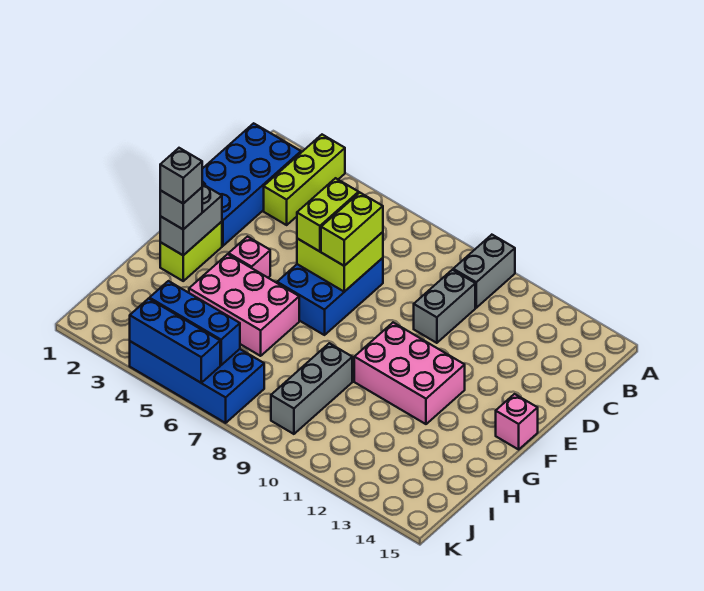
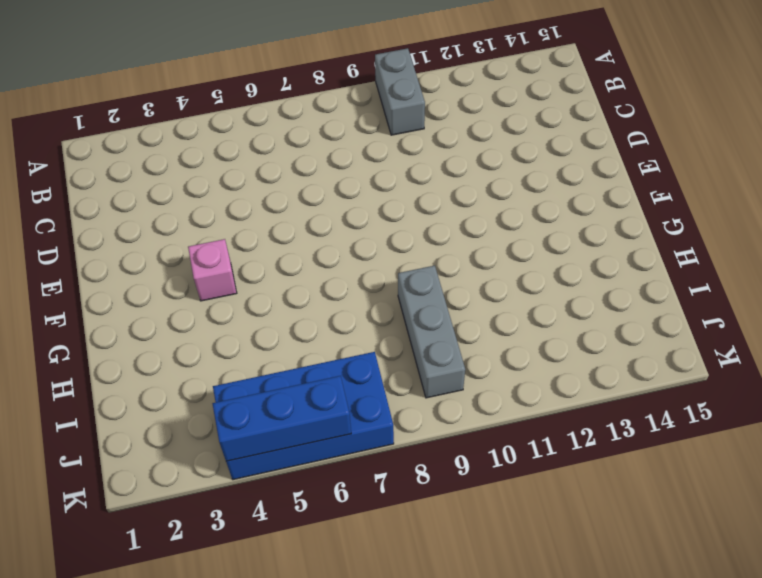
none -> lime 1x3 brick [264,135,345,225]
none -> blue 2x4 brick [202,123,301,246]
none -> grey 1x2 brick [414,270,475,343]

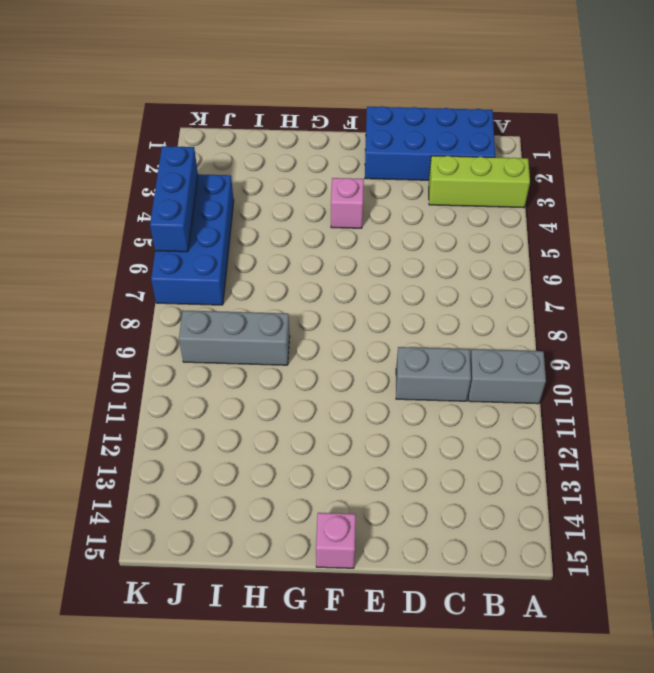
none -> blue 2x3 brick [277,258,383,335]
none -> lime 1x2 brick [160,222,222,281]
none -> pink 2x3 brick [354,323,465,424]

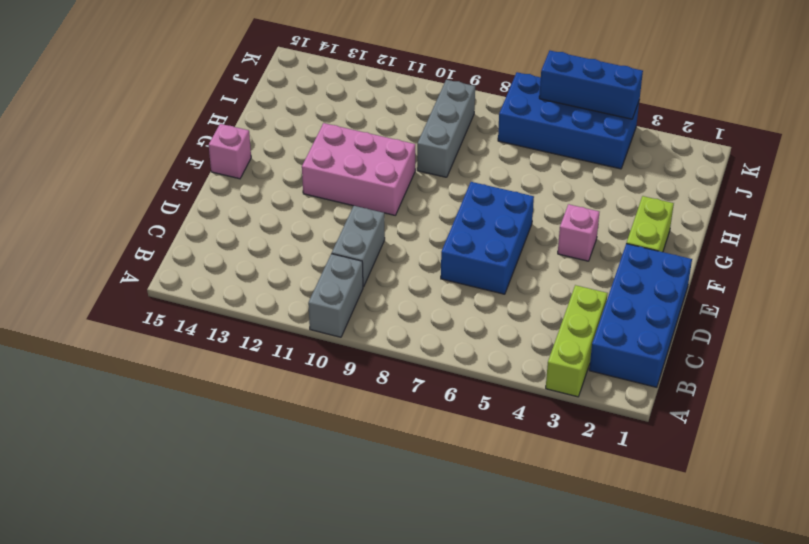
none -> pink 2x3 brick [189,254,299,356]
none -> lime 2x2 brick [297,232,383,292]
none -> grey 1x2 brick [160,184,222,255]

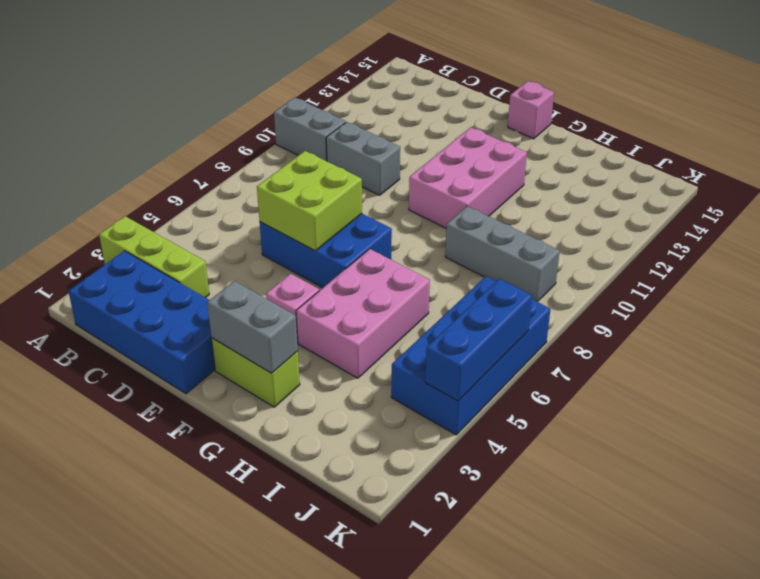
none -> blue 1x3 brick [150,281,240,365]
none -> lime 1x2 brick [297,178,359,251]
none -> lime 1x2 brick [321,193,383,266]

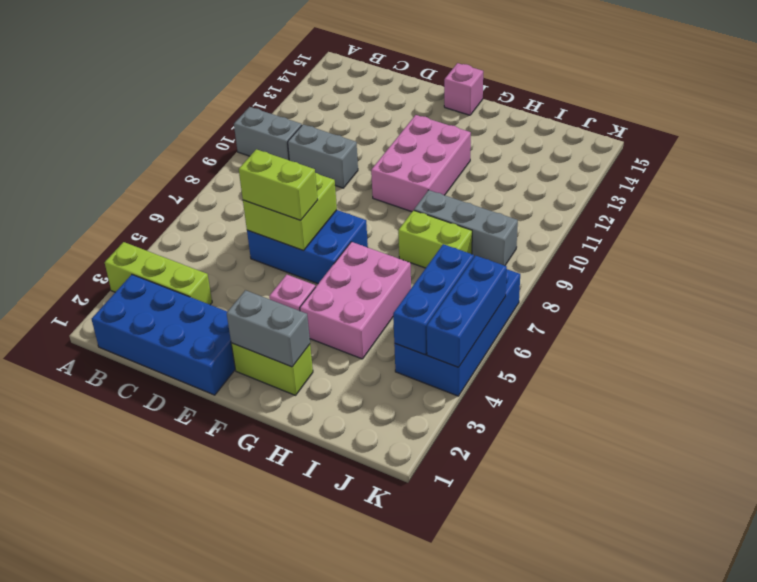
lime 1x2 brick [398,210,472,268] -> lime 1x2 brick moved to [321,193,383,266]
none -> grey 1x1 brick [160,188,202,229]
none -> grey 1x1 brick [160,148,202,204]

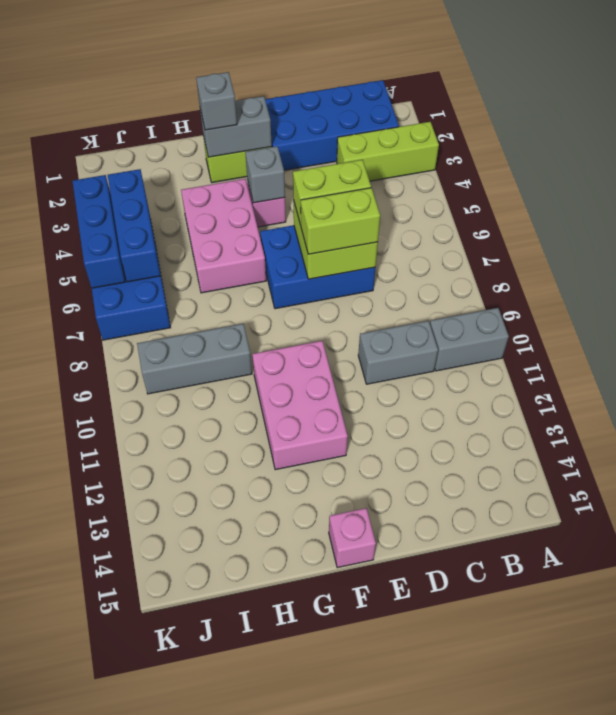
grey 1x1 brick [245,146,285,203] -> grey 1x1 brick moved to [160,148,202,204]

